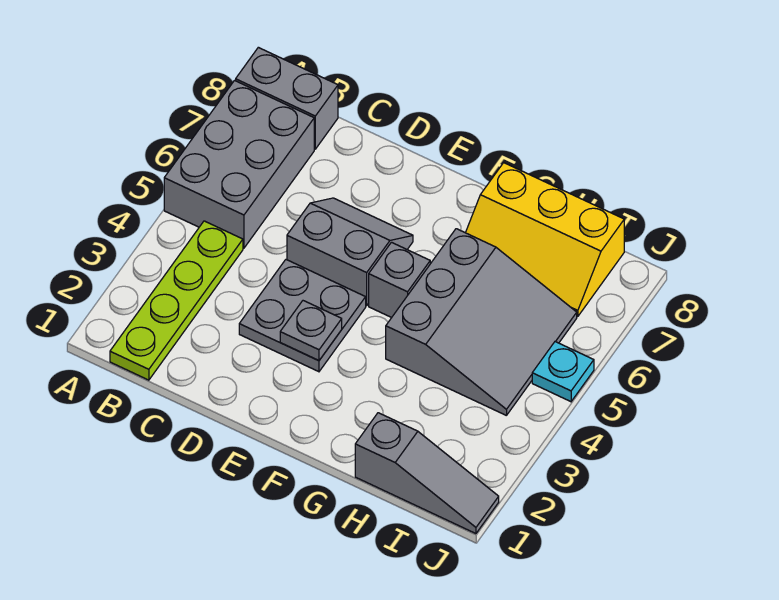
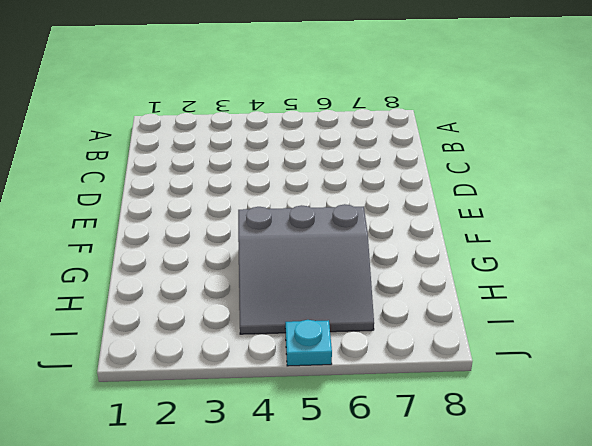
none -> grey 2x3 brick [164,81,314,248]
none -> grey 1x2 brick [236,47,338,149]

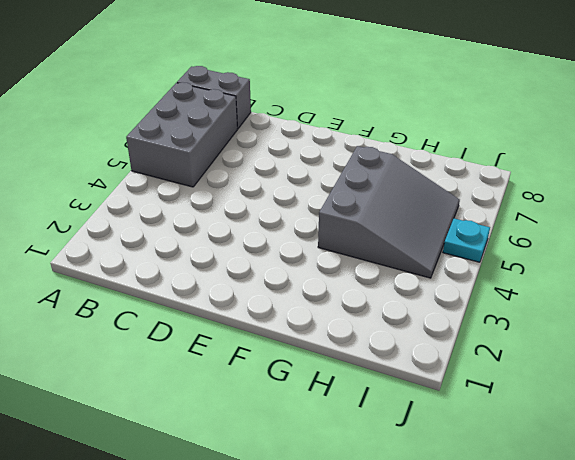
none -> lime 1x4 plate [110,221,243,380]
none -> grey 2x2 plate [239,260,366,372]

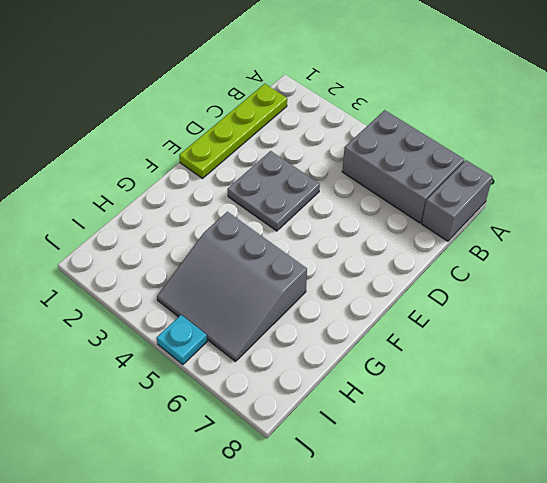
lime 1x4 plate [179,84,287,178] -> lime 1x4 plate turned to [110,221,243,380]
none -> grey 2x2 slope [287,198,413,306]
none -> grey 1x1 brick [369,242,430,318]

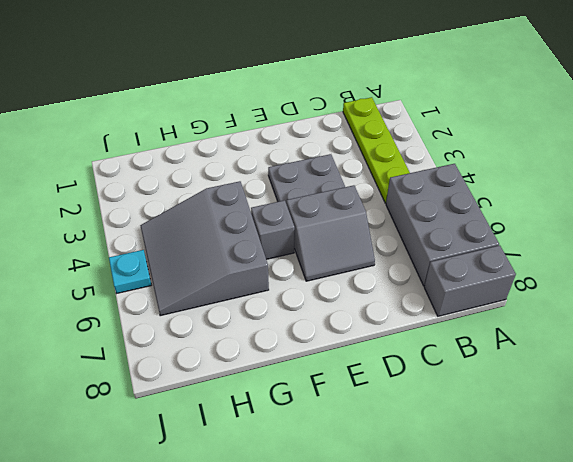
none -> yellow 2x3 slope [466,163,624,317]
none -> grey 1x3 slope [355,413,499,534]

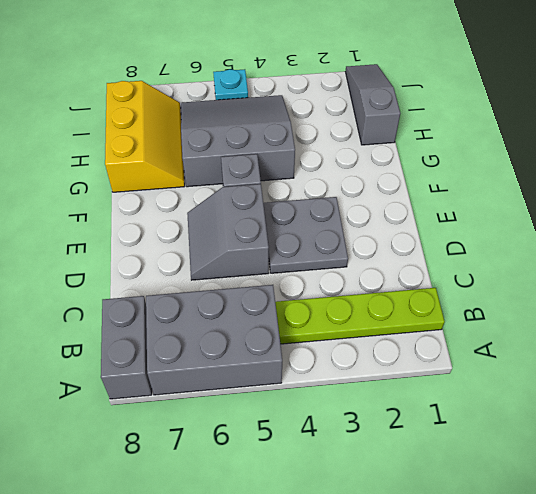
none -> grey 1x1 plate [280,301,342,361]

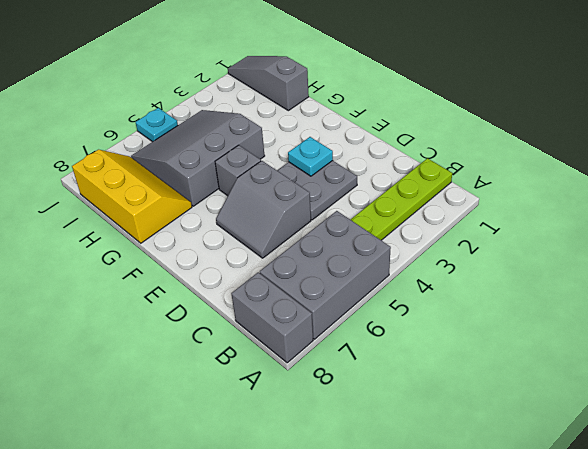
cyan 1x1 plate [288,137,333,176] -> grey 1x1 plate [280,301,342,361]

